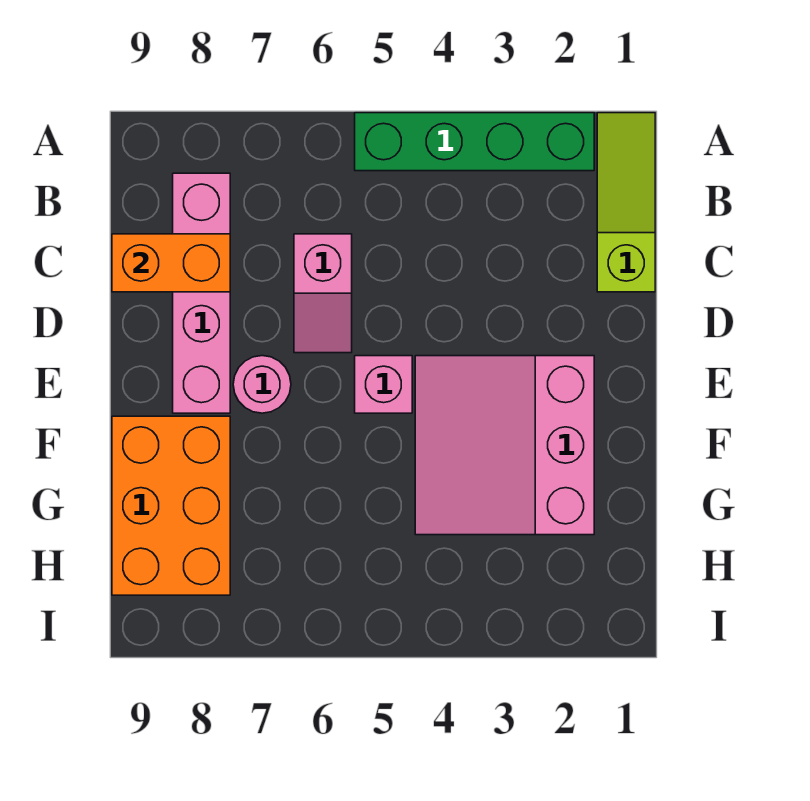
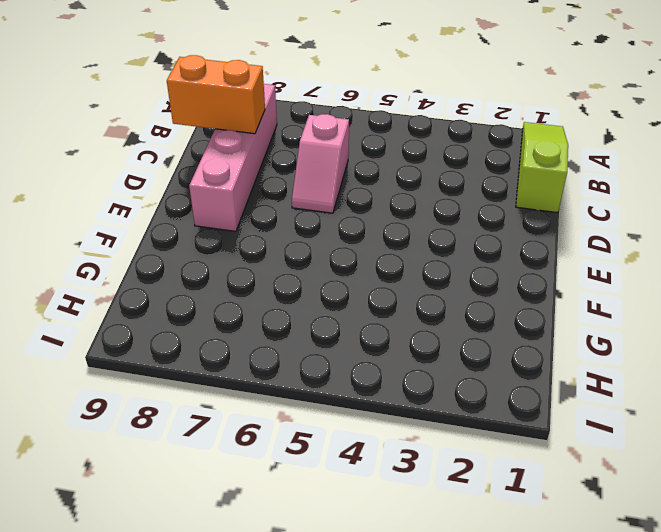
none -> green 1x4 brick [355,113,594,171]
none -> pink 3x3 slope [415,356,594,535]

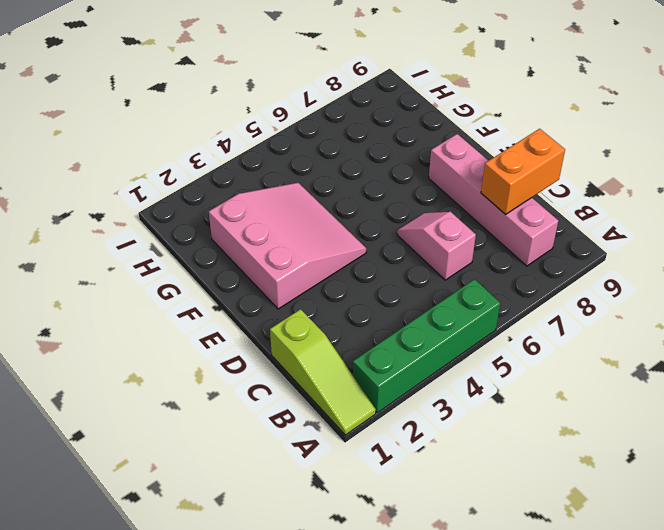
none -> pink 1x1 brick [355,356,412,413]
none -> pink 1x1 round brick [233,356,291,413]

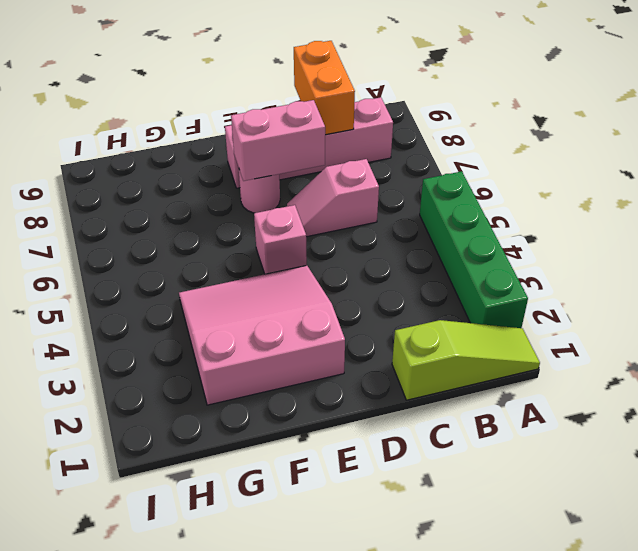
pink 1x2 brick [231,100,325,181] -> none
none -> orange 2x3 brick [112,416,230,595]

